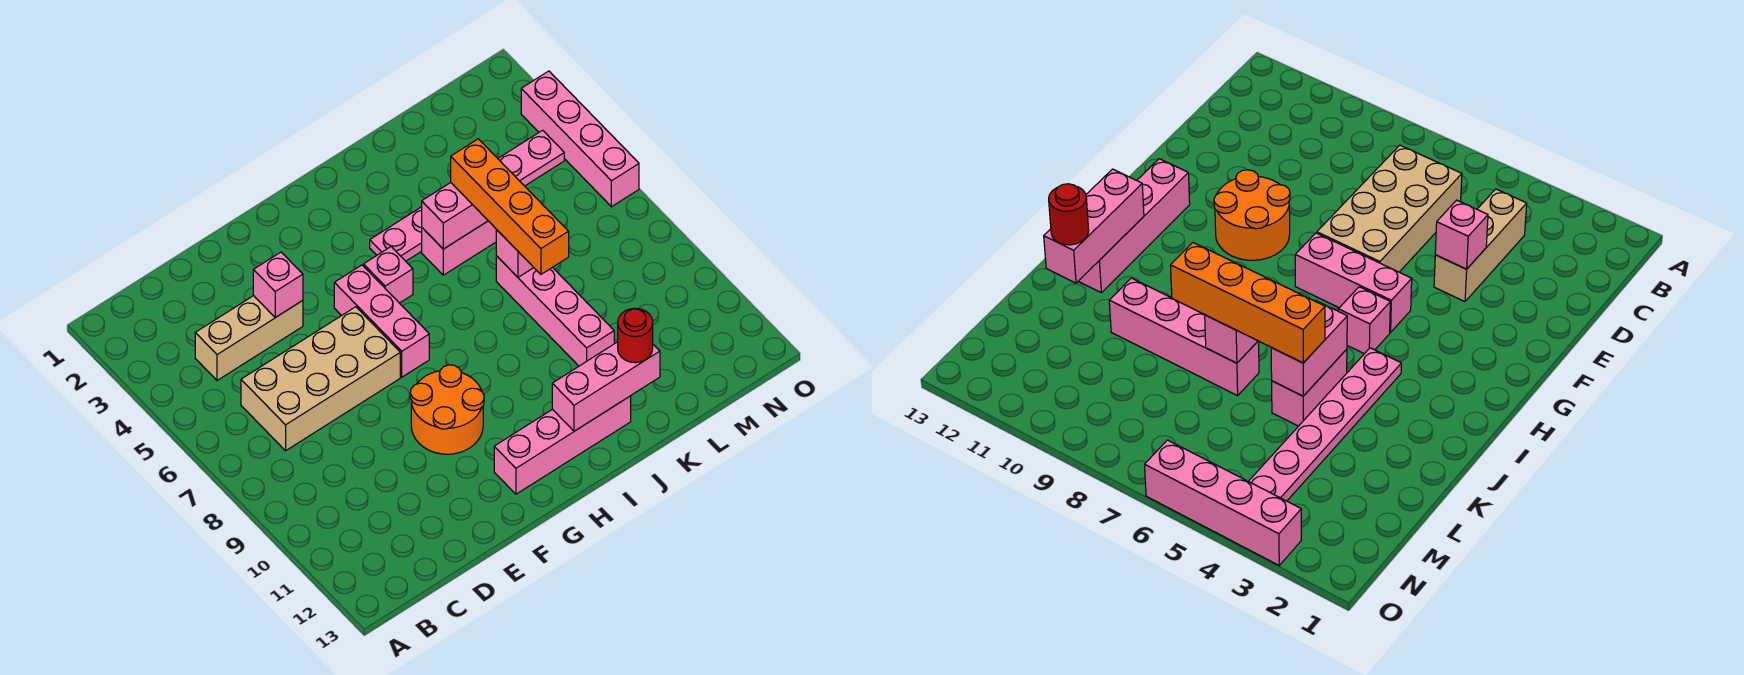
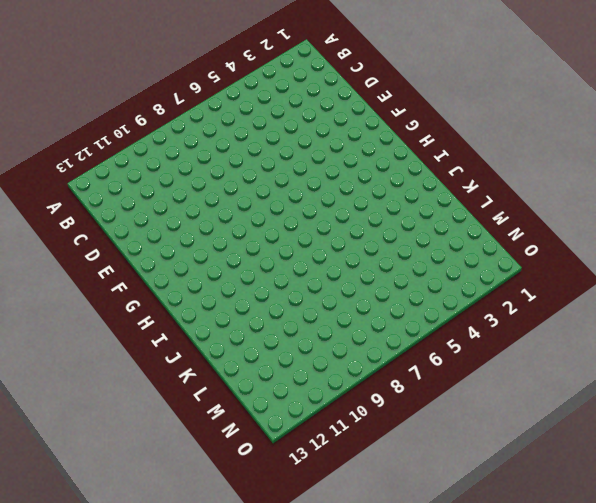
none -> tan 1x3 brick [195,296,303,380]
none -> tan 2x4 brick [241,307,400,451]
none -> orange 2x2 round brick [410,365,484,454]

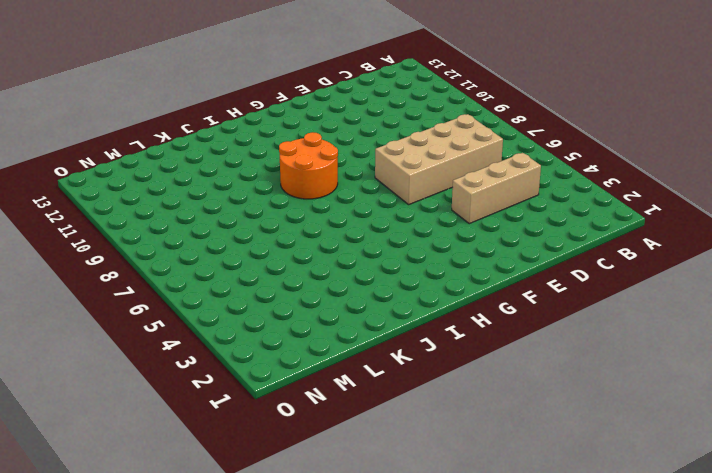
orange 2x2 round brick [279,132,338,199] -> orange 2x2 round brick moved to [410,365,484,454]
none -> pink 1x3 brick [334,265,429,377]
none -> pink 1x4 brick [494,396,631,494]
none -> pink 1x1 brick [363,247,413,303]

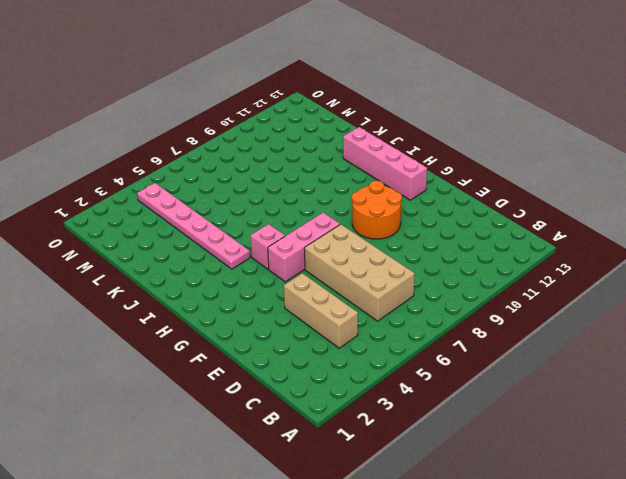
none -> pink 1x2 brick [422,221,496,275]
none -> pink 1x4 brick [496,256,614,366]
none -> pink 1x4 brick [521,71,639,207]

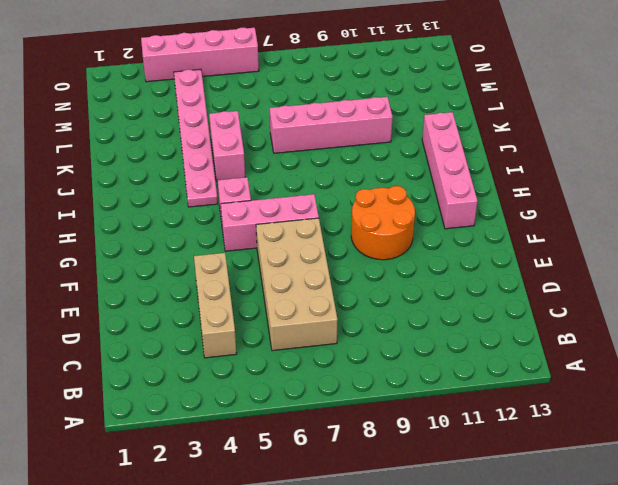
none -> pink 1x1 brick [253,252,303,318]
none -> pink 1x3 brick [552,342,660,431]
none -> pink 1x2 brick [422,183,488,249]

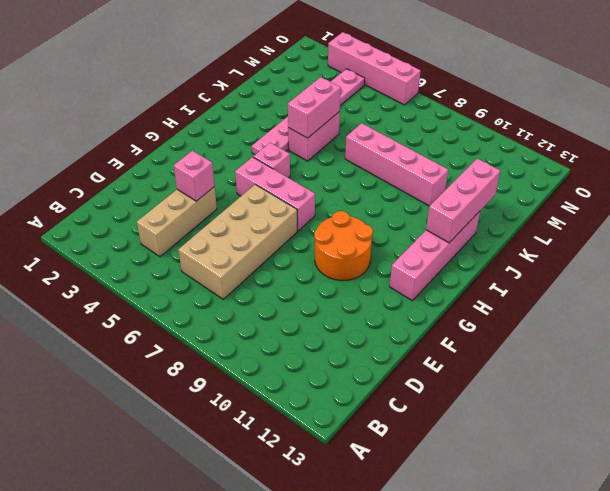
none -> pink 1x1 brick [496,230,534,277]
none -> orange 1x4 brick [451,139,569,274]
none -> red 1x1 round brick [618,308,653,363]

